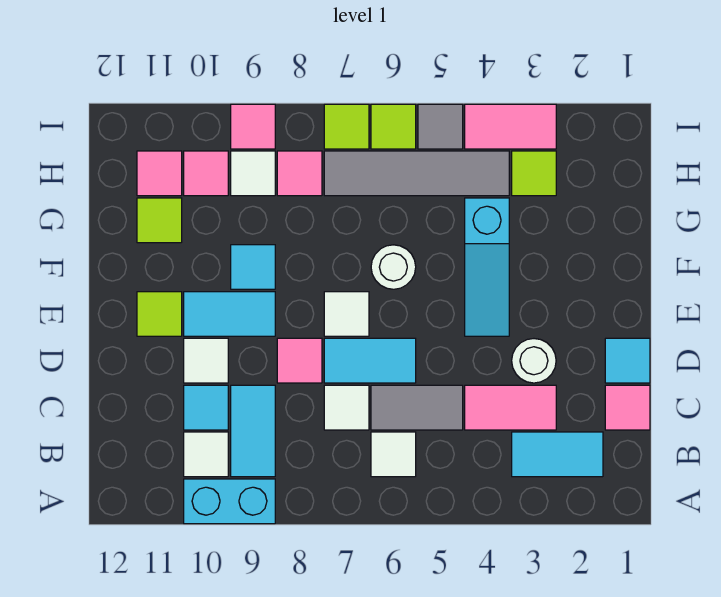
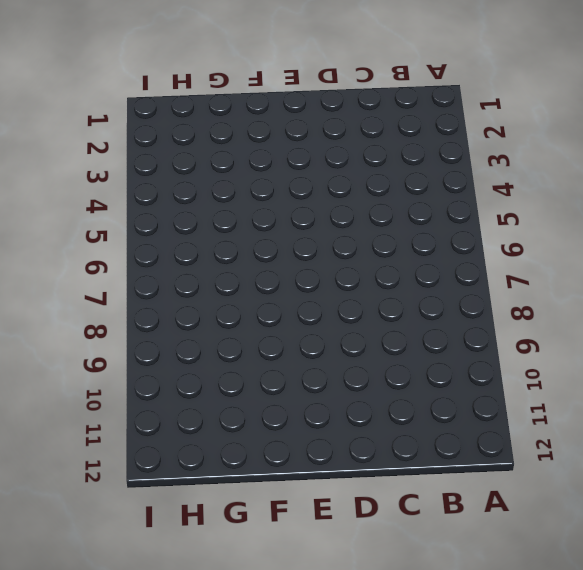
none -> cyan 1x2 brick [184,479,275,524]
none -> cyan 1x2 tile [512,432,603,477]
none -> white 1x1 tile [371,432,416,477]
none -> cyan 1x2 tile [231,385,275,477]

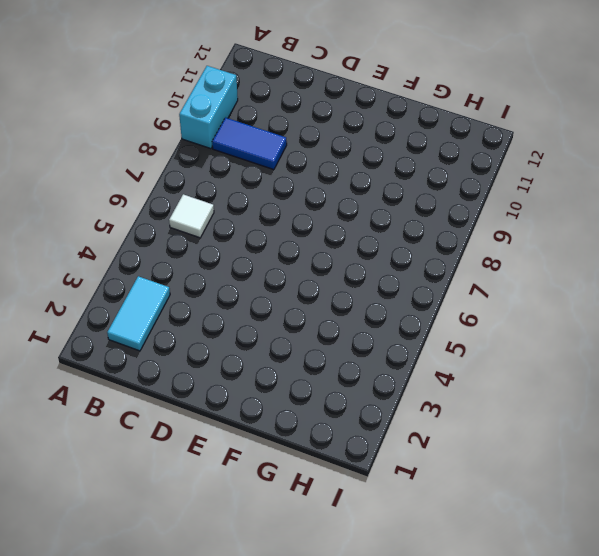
blue 1x2 tile [212,118,287,170] -> cyan 1x2 tile [231,385,275,477]
none -> white 1x1 tile [184,432,228,477]
none -> pink 1x1 tile [605,385,650,430]
none -> pink 1x2 tile [465,385,556,430]
none -> grey 1x2 tile [371,385,463,430]

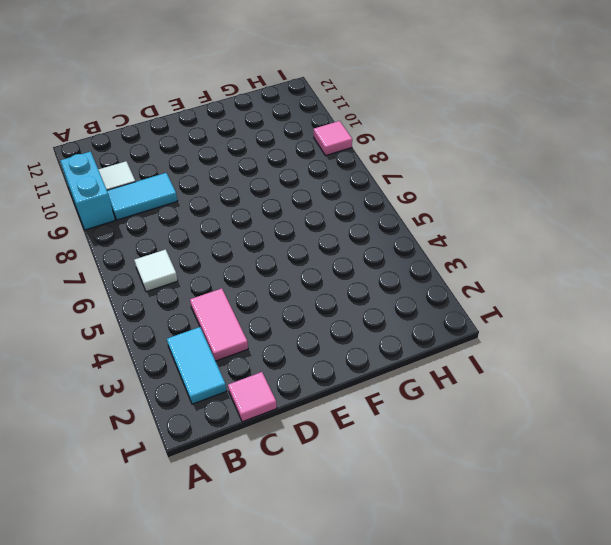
none -> grey 1x2 tile [371,385,463,430]
none -> white 1x1 tile [324,385,369,430]
none -> cyan 1x1 tile [184,385,228,430]
none -> cyan 1x1 tile [605,338,650,383]

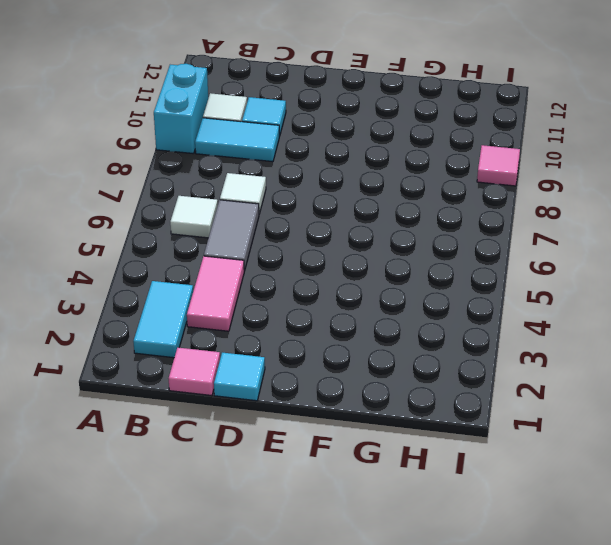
none -> white 1x1 round brick [512,339,556,383]
none -> cyan 1x2 tile [324,338,416,383]
none -> pink 1x1 tile [277,338,322,383]
none -> white 1x1 tile [184,338,228,383]

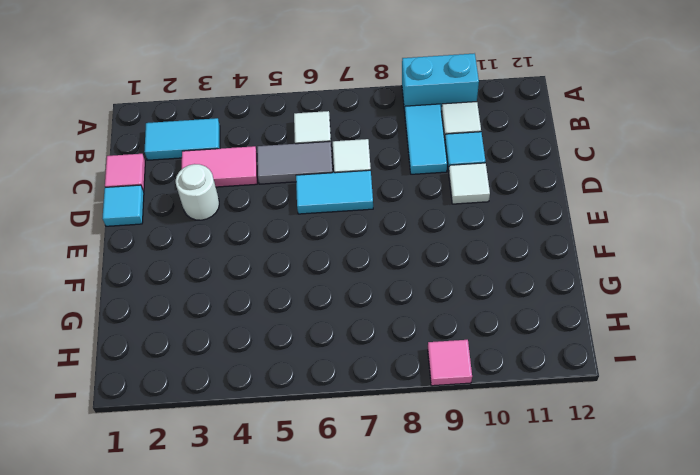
none -> pink 1x1 tile [277,338,322,383]
none -> cyan 1x3 slope [465,198,509,336]
none -> white 1x1 tile [324,292,369,336]
none -> cyan 1x2 tile [184,292,275,336]

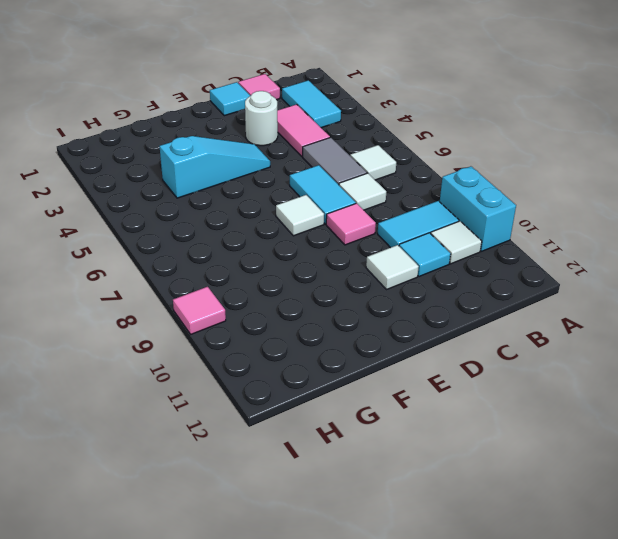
none -> cyan 1x2 tile [184,292,275,336]
none -> lime 1x1 tile [137,292,182,336]
none -> white 1x1 round brick [371,245,416,289]
none -> cyan 1x1 tile [231,245,275,289]

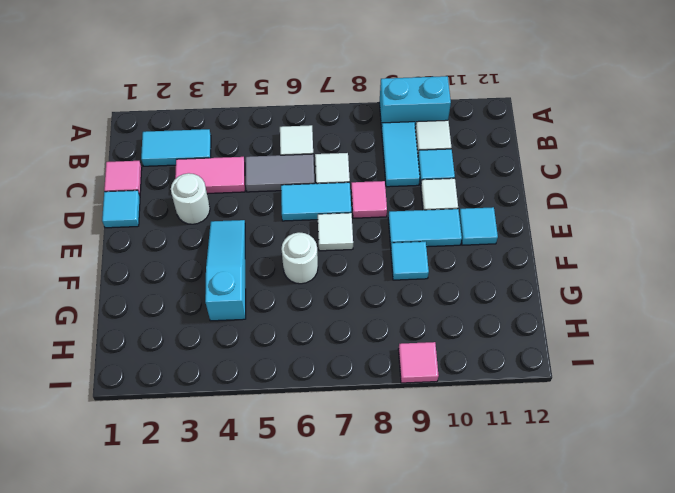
cyan 1x1 tile [459,207,498,245] -> lime 1x1 tile [137,292,182,336]
none -> lime 1x1 tile [137,198,182,243]
none -> lime 1x1 tile [512,151,556,196]
none -> grey 1x4 tile [324,151,509,196]
none -> pink 1x1 tile [277,151,322,196]

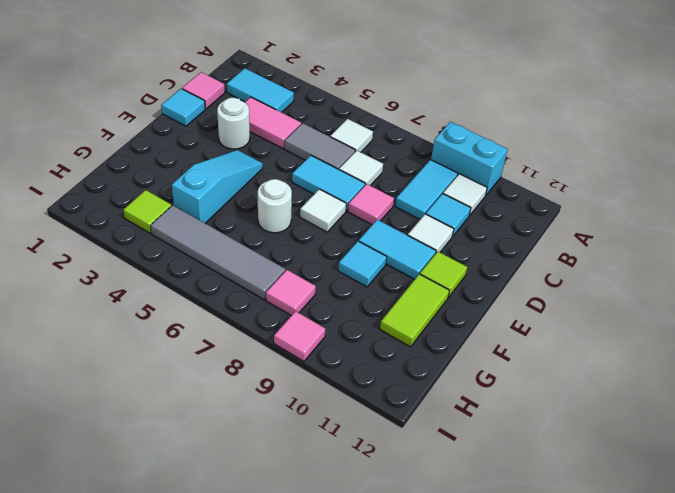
lime 1x2 tile [380,274,449,347] -> lime 1x1 tile [137,198,182,243]
none -> white 1x1 tile [231,151,275,196]
none -> pink 1x1 tile [184,151,228,196]
none -> pink 1x1 tile [137,151,182,196]
none -> pink 1x2 tile [465,104,556,149]

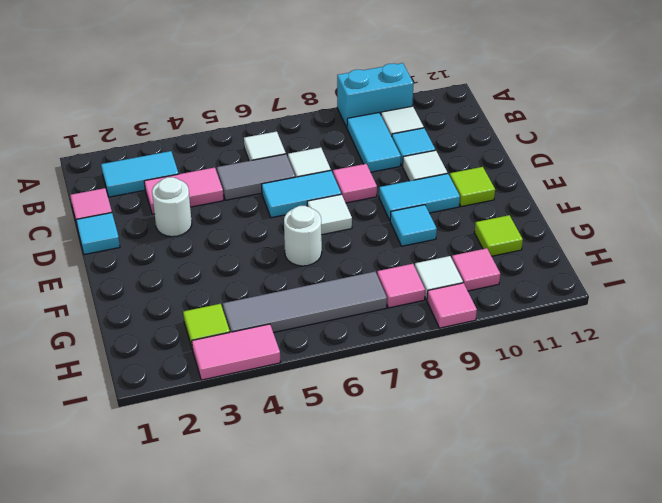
none -> cyan 1x3 slope [465,198,509,336]
none -> pink 1x1 tile [137,151,182,196]
none -> grey 1x1 tile [418,104,463,149]
none -> lime 1x1 tile [371,104,416,149]

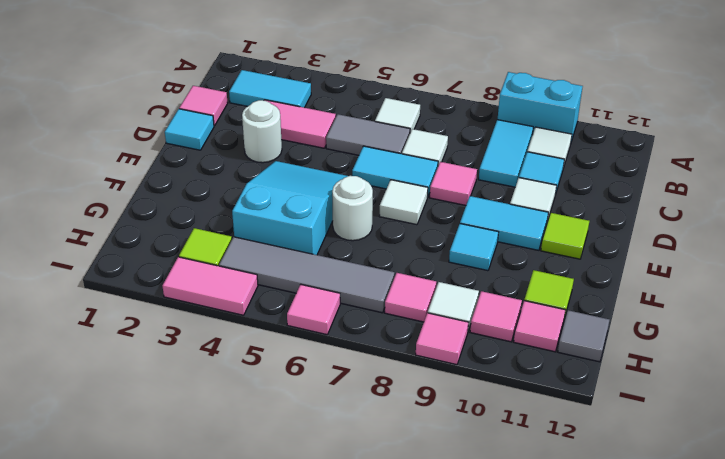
cyan 2x3 slope [232,161,348,255] -> cyan 1x3 slope [465,198,509,336]
grey 1x1 tile [558,310,609,362] -> grey 1x1 tile moved to [418,104,463,149]
pink 1x1 tile [287,284,340,335] -> lime 1x1 tile [371,104,416,149]
none -> lime 1x1 tile [324,104,369,149]

